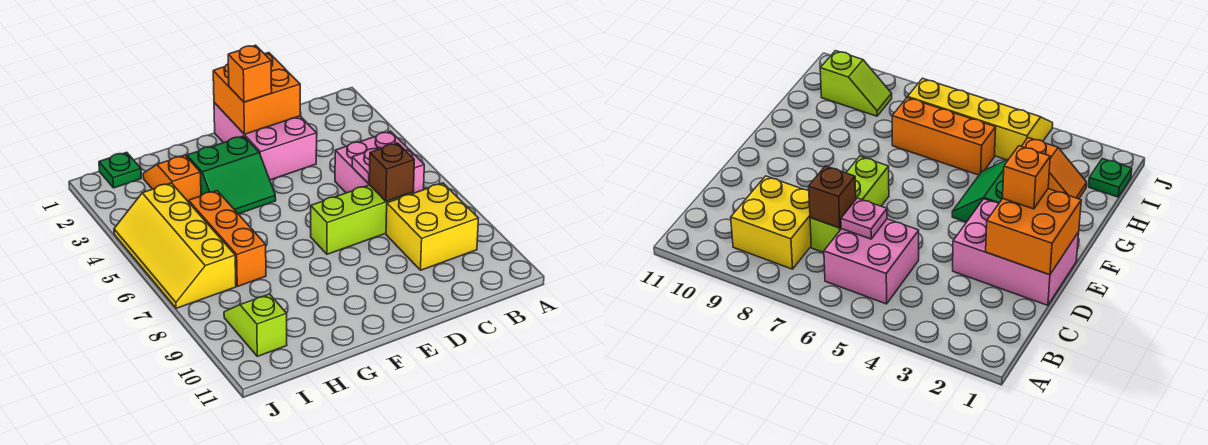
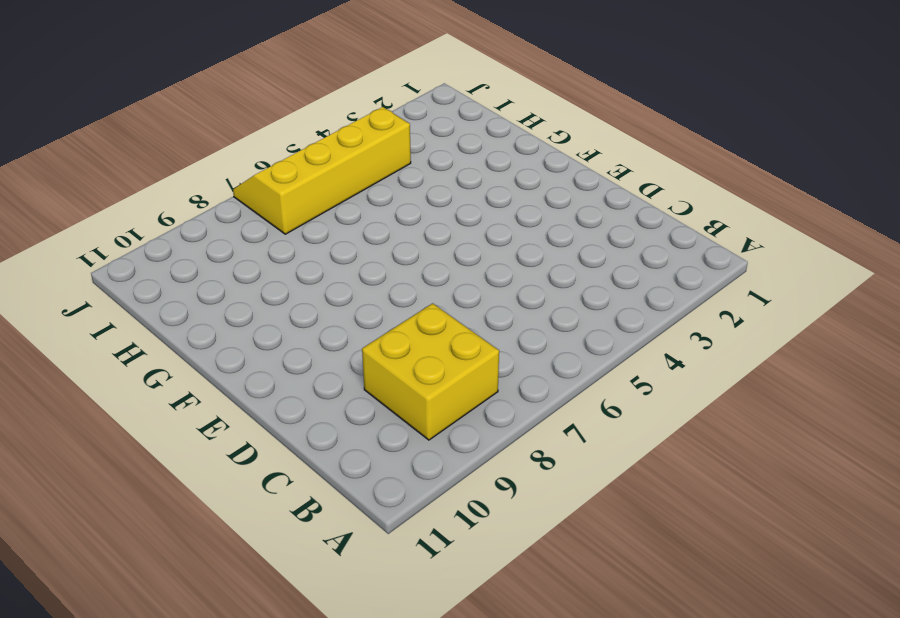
none -> pink 2x2 brick [335,131,424,193]
none -> lime 1x3 brick [311,185,413,254]
none -> pink 2x3 brick [214,103,317,180]

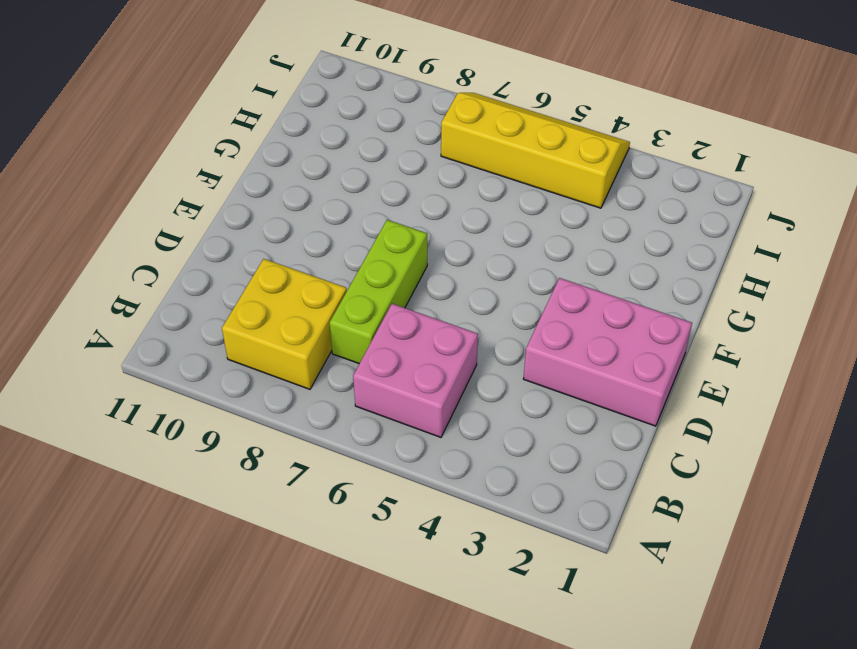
none -> green 2x2 slope [187,136,276,214]
none -> orange 1x2 slope [143,155,201,202]
none -> orange 1x3 brick [189,191,266,286]

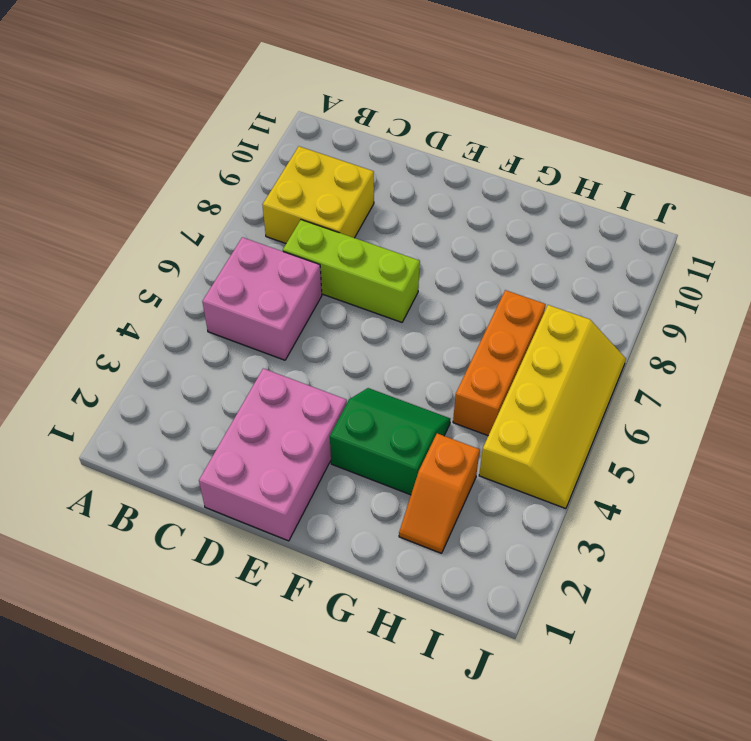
none -> green 1x1 plate [99,152,141,188]
none -> lime 1x2 slope [224,294,287,356]
none -> pink 1x1 plate [352,147,381,184]

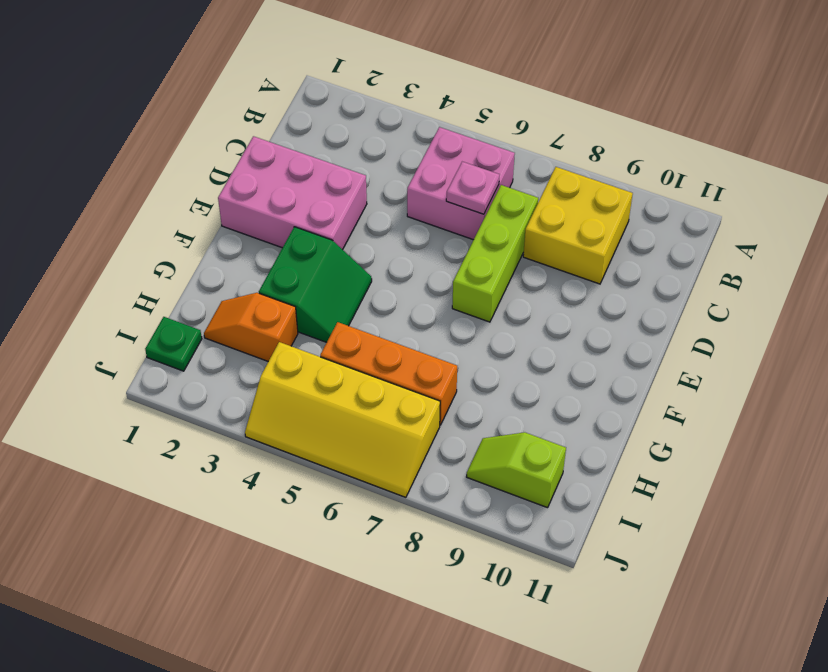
none -> brown 1x1 brick [369,143,414,202]
none -> orange 2x2 brick [213,53,300,134]
none -> orange 1x1 brick [228,45,272,102]

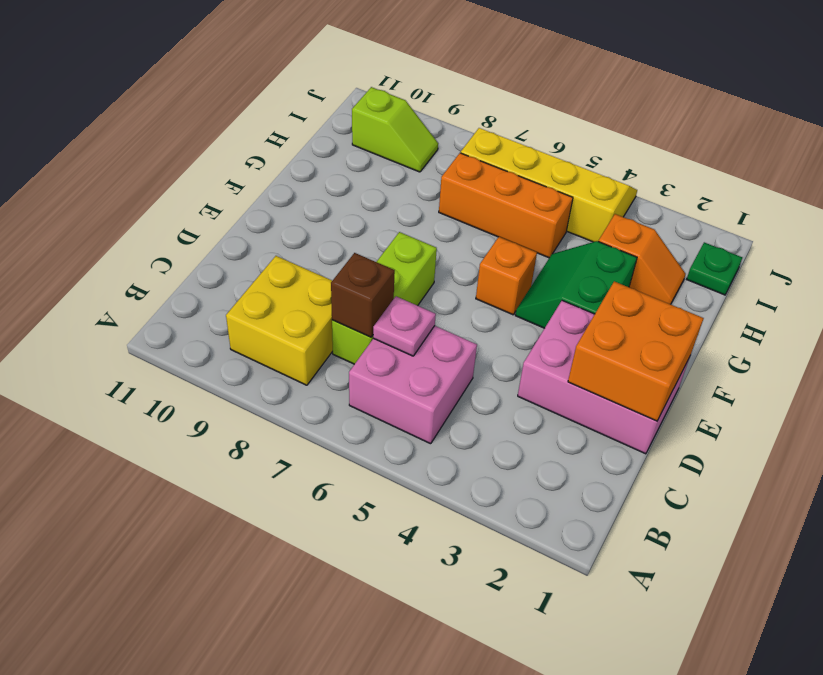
orange 1x1 brick [476,237,537,315] -> orange 1x1 brick moved to [228,45,272,102]

